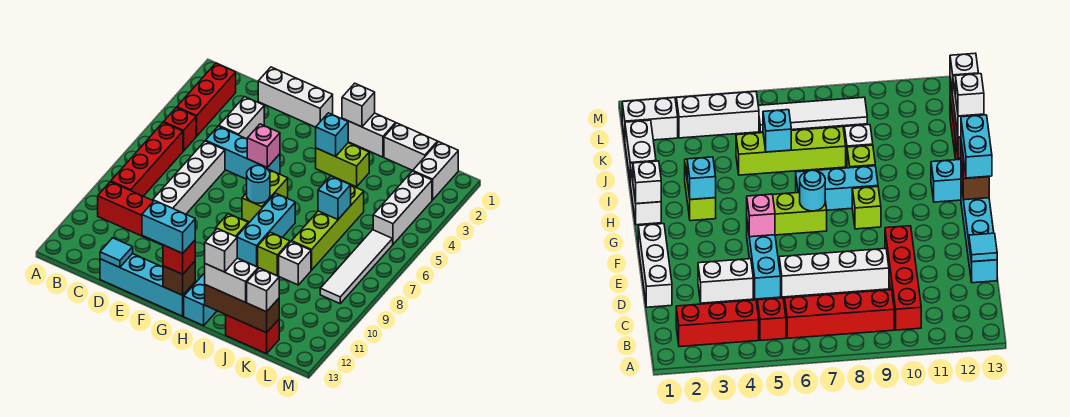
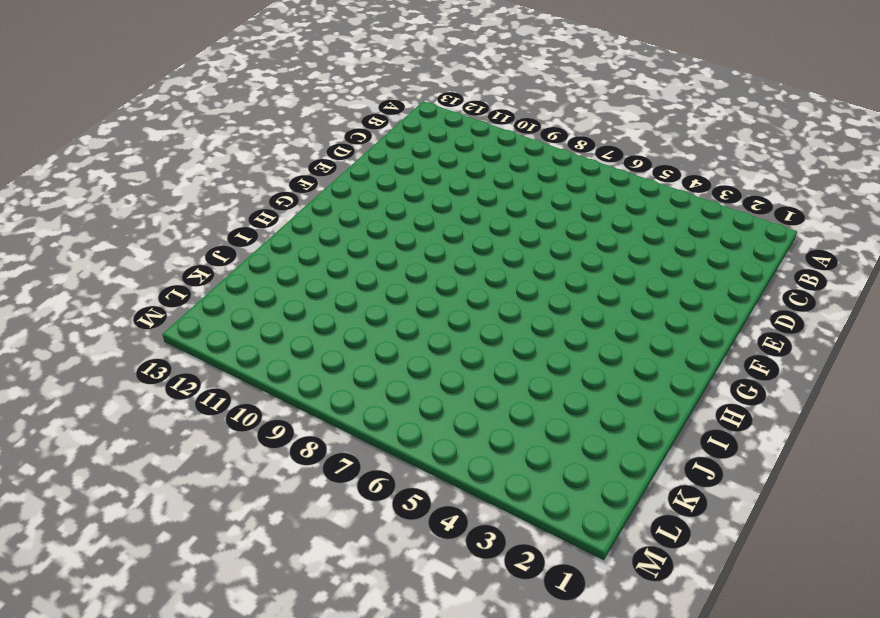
none -> red 1x3 brick [177,63,236,136]
none -> red 1x1 brick [164,108,196,151]
none -> red 1x4 brick [111,122,183,196]
none -> red 1x4 brick [98,182,163,245]

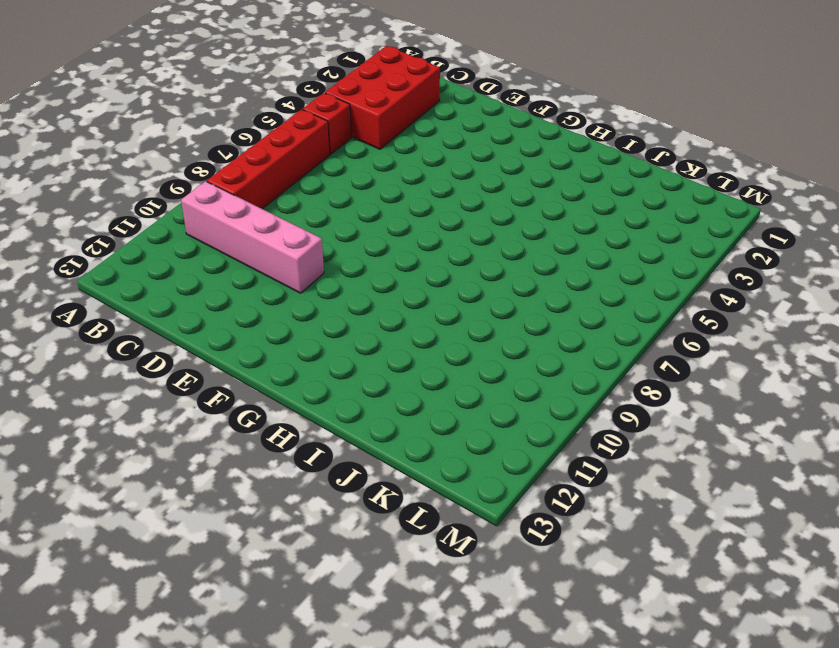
red 2x3 brick [325,46,440,149] -> red 1x3 brick [177,63,236,136]
pink 1x4 brick [181,181,324,293] -> red 1x4 brick [98,182,163,245]
none -> white 1x3 brick [258,67,333,127]
none -> white 1x2 brick [219,97,264,139]
none -> cyan 1x3 brick [206,126,280,179]
none -> white 1x4 brick [153,141,225,214]

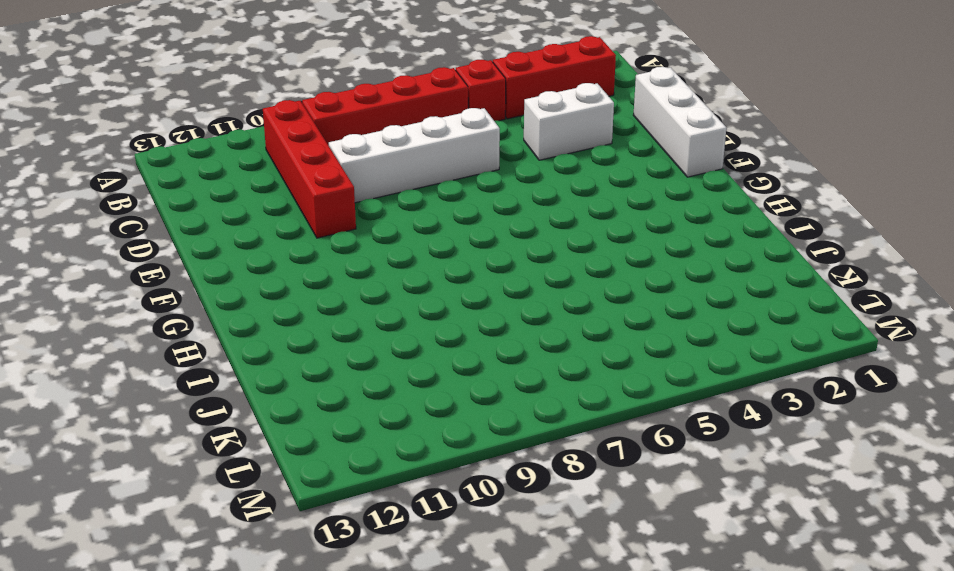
none -> cyan 1x3 brick [206,126,280,179]
none -> cyan 1x4 brick [100,254,195,316]
none -> lime 1x2 brick [242,169,288,222]
none -> lime 1x1 brick [216,214,248,237]

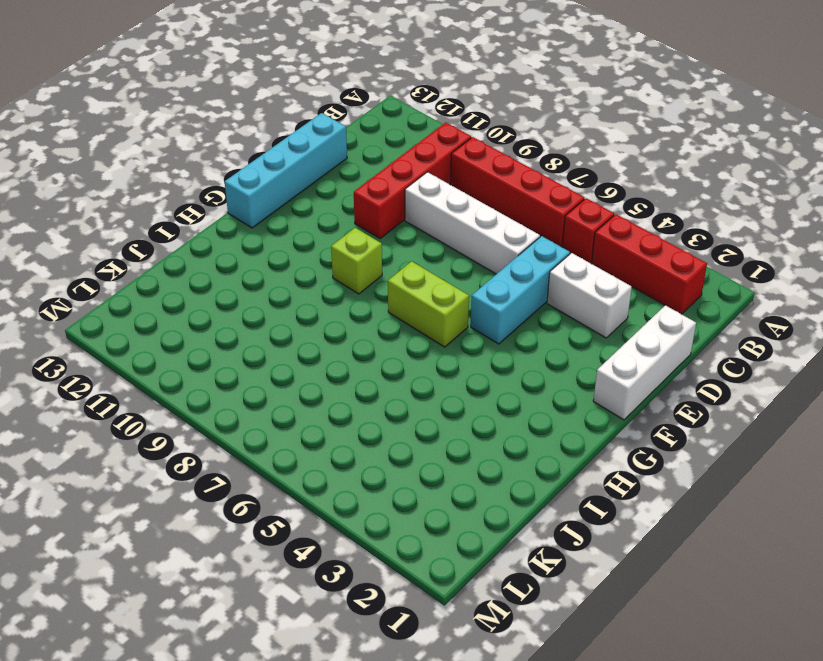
none -> white 1x2 brick [342,113,396,157]
none -> lime 1x2 brick [316,143,369,187]
none -> cyan 1x3 brick [237,193,295,267]
none -> cyan 1x2 brick [184,273,217,326]

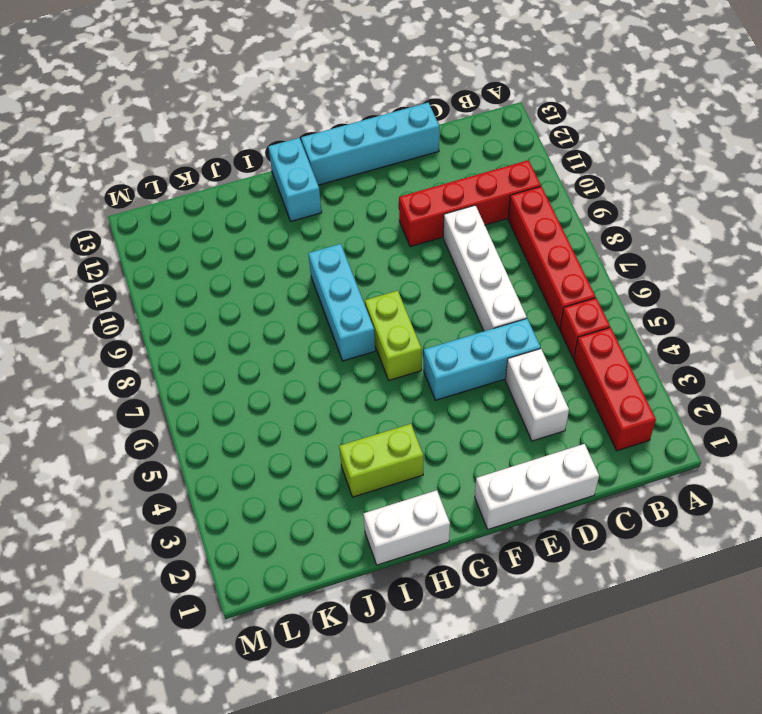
none -> lime 1x1 brick [216,214,248,237]
none -> lime 1x1 brick [258,232,290,276]
none -> white 1x2 brick [384,123,438,170]
none -> lime 1x4 brick [292,185,364,270]

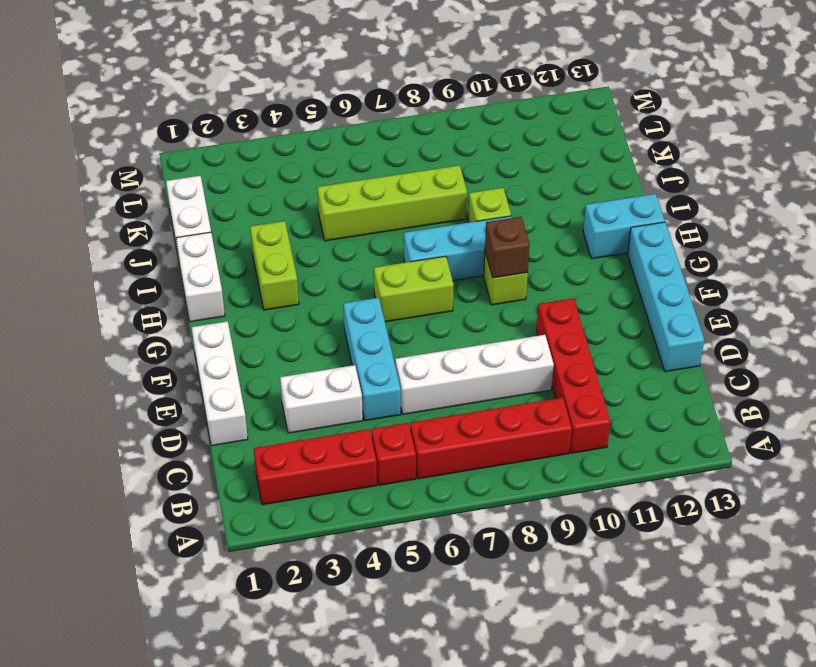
brown 1x1 brick [485,217,530,278] -> brown 1x1 brick moved to [163,261,195,295]
none -> white 1x1 brick [279,241,311,285]
none -> red 1x2 brick [226,315,279,354]
none -> white 1x2 brick [413,142,458,200]
none -> white 1x3 brick [373,171,432,244]

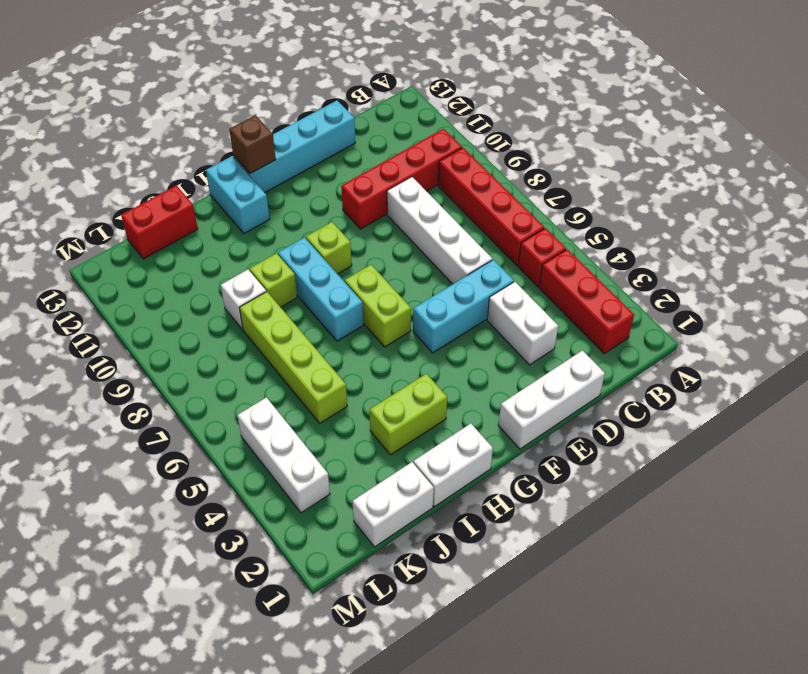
none -> white 1x2 brick [413,142,458,200]
none -> white 1x4 tile [320,230,393,303]
none -> cyan 1x1 tile [100,238,133,267]
none -> pink 1x1 brick [247,124,280,167]

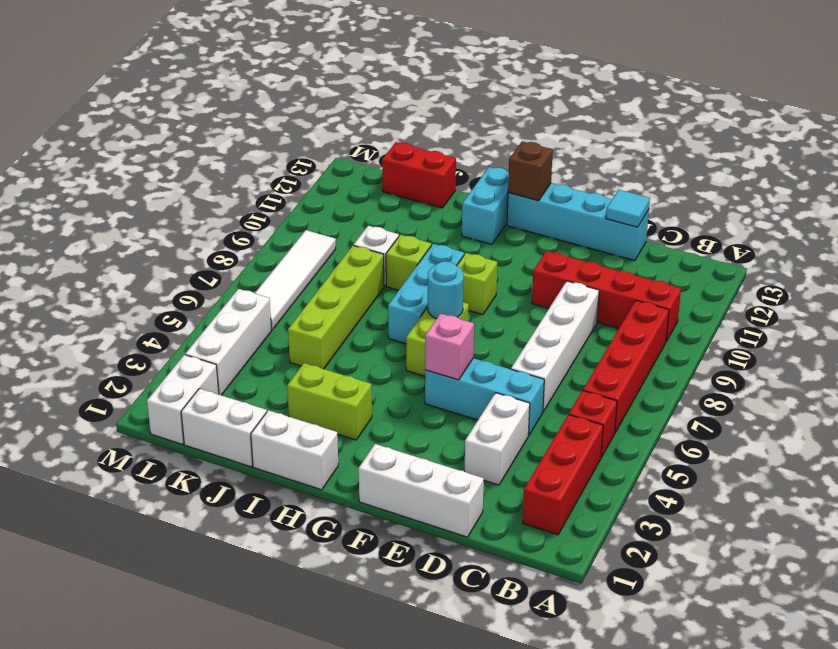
none -> white 1x1 brick [342,83,375,127]
none -> cyan 1x1 brick [316,113,348,157]
none -> brown 1x3 brick [205,285,279,333]
none -> cyan 1x1 brick [318,176,351,220]

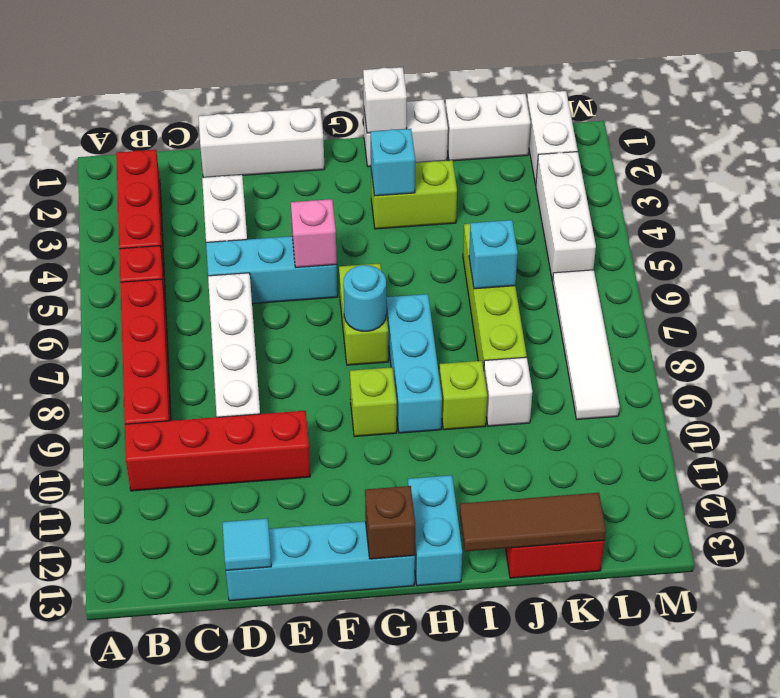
brown 1x3 tile [460,493,606,552] -> brown 1x3 brick [205,285,279,333]
none -> red 1x1 brick [163,240,195,274]
none -> white 1x2 brick [205,258,258,302]
none -> white 1x1 brick [247,268,279,312]
none -> cyan 1x2 brick [142,200,195,253]

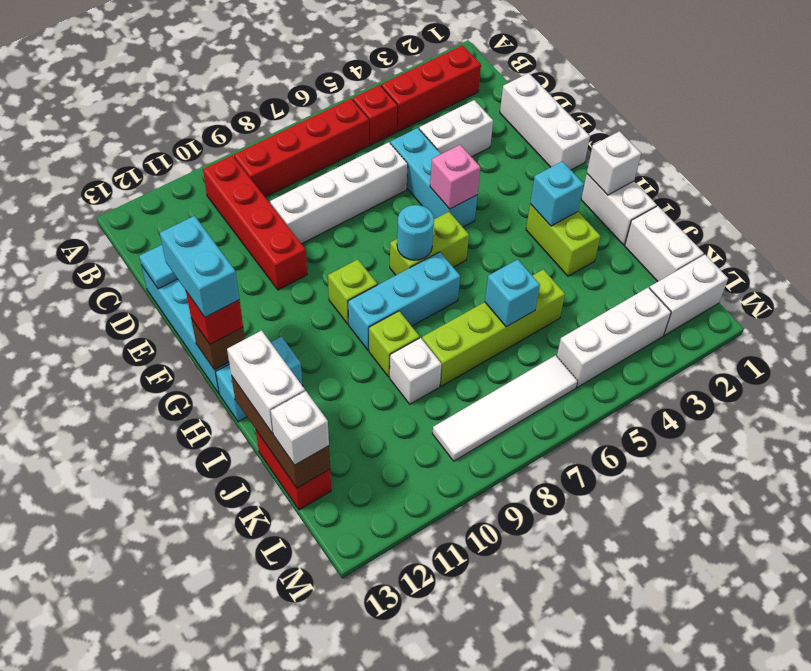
none -> white 1x1 brick [205,228,237,272]

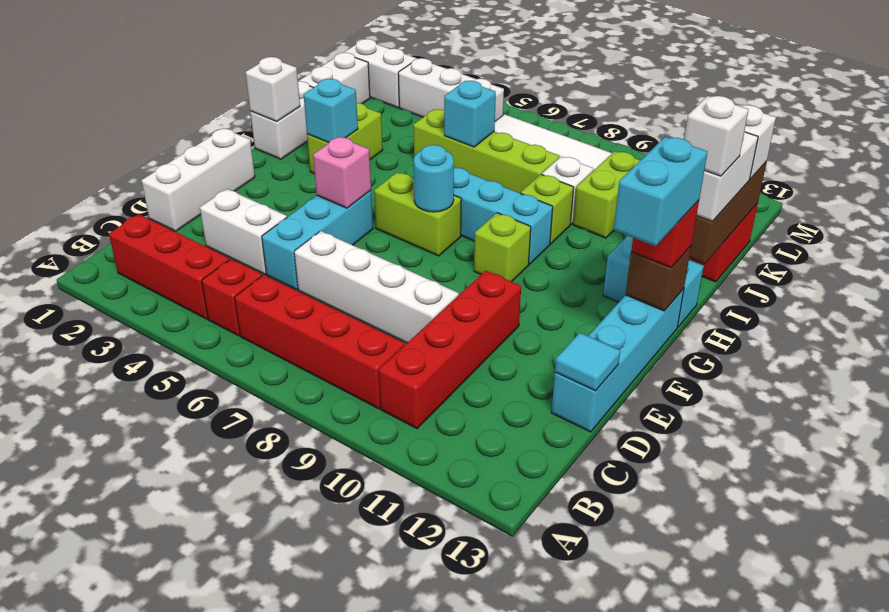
lime 1x2 brick [573,151,640,238] -> none

